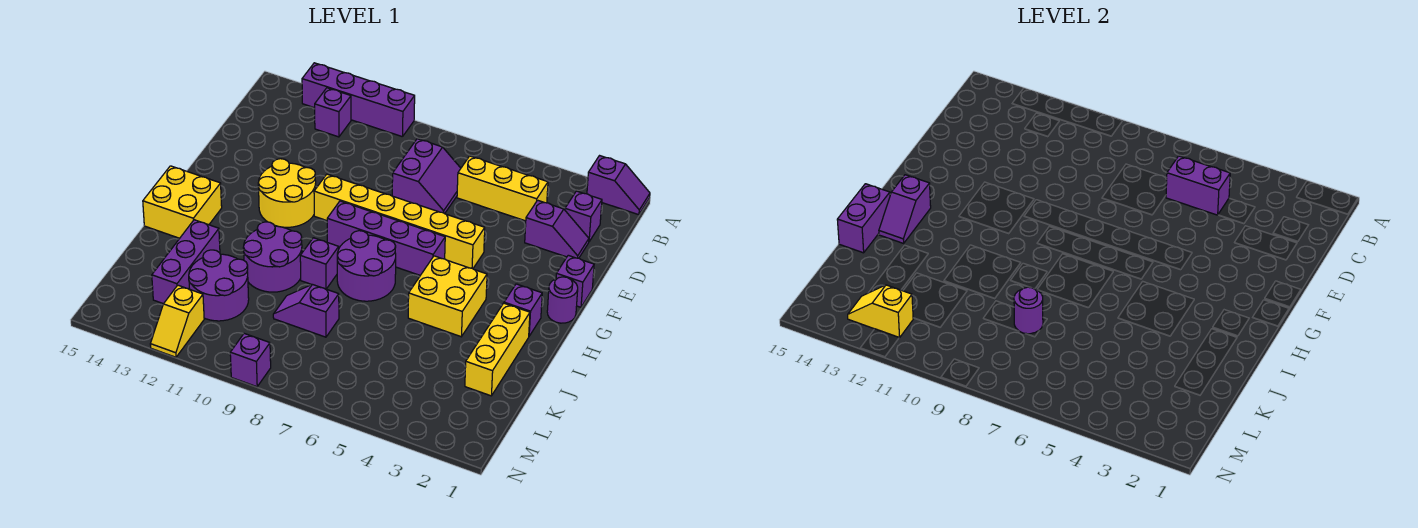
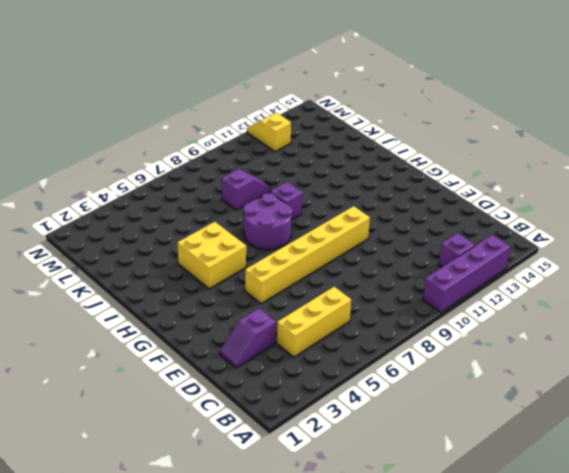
none -> purple 1x2 slope [587,156,650,215]
none -> purple 1x1 brick [565,191,602,242]
none -> purple 2x2 slope [392,139,461,214]

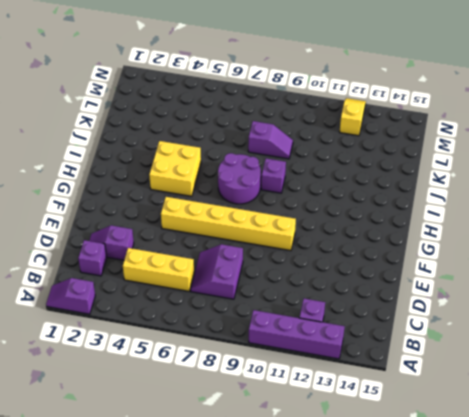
none -> purple 1x1 brick [556,255,594,307]
none -> yellow 2x2 round brick [258,159,316,227]
none -> purple 1x1 round brick [547,277,578,323]

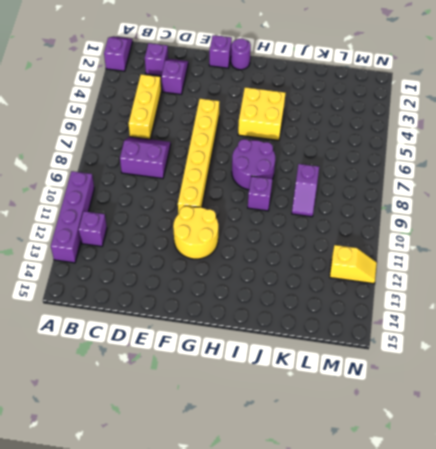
none -> purple 1x4 brick [327,201,445,275]
none -> purple 1x1 brick [504,284,542,336]
none -> yellow 2x2 brick [143,166,222,238]

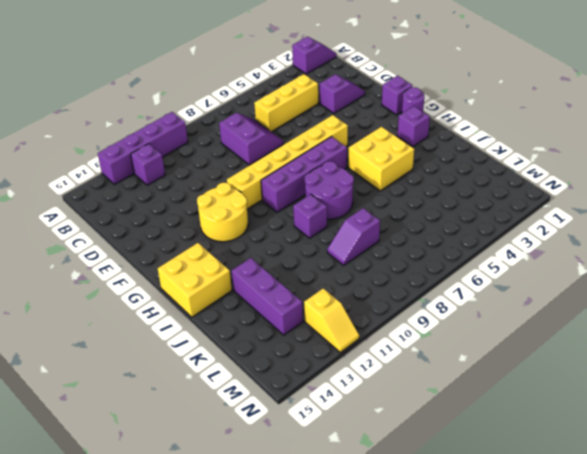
none -> purple 1x1 brick [565,191,602,242]
none -> yellow 1x3 brick [465,303,530,396]
none -> purple 2x2 round brick [243,222,302,292]

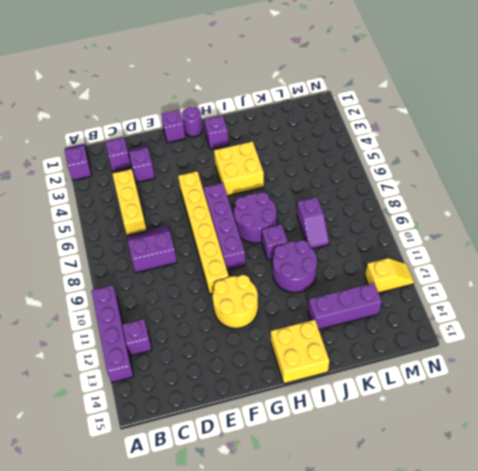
none -> yellow 1x3 brick [465,303,530,396]
none -> purple 2x2 round brick [189,250,249,321]
none -> purple 1x1 brick [230,334,271,387]

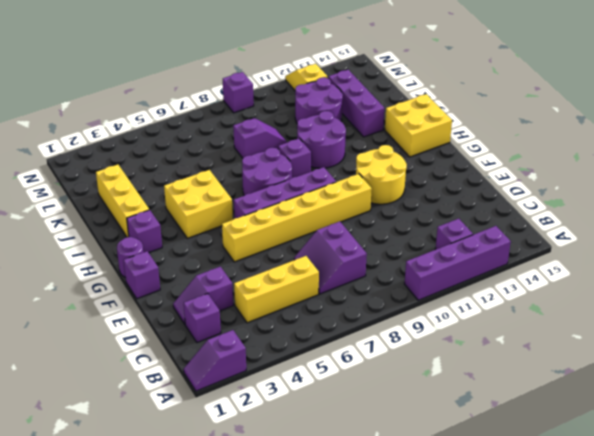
none -> purple 1x2 brick [1166,156,1230,215]
none -> purple 1x2 slope [879,175,931,243]
none -> purple 1x2 brick [837,184,890,253]

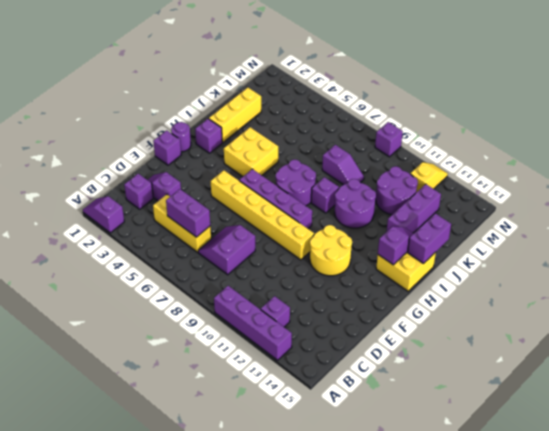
none -> purple 1x1 round brick [1014,287,1043,334]
none -> yellow 1x2 slope [848,285,913,338]

